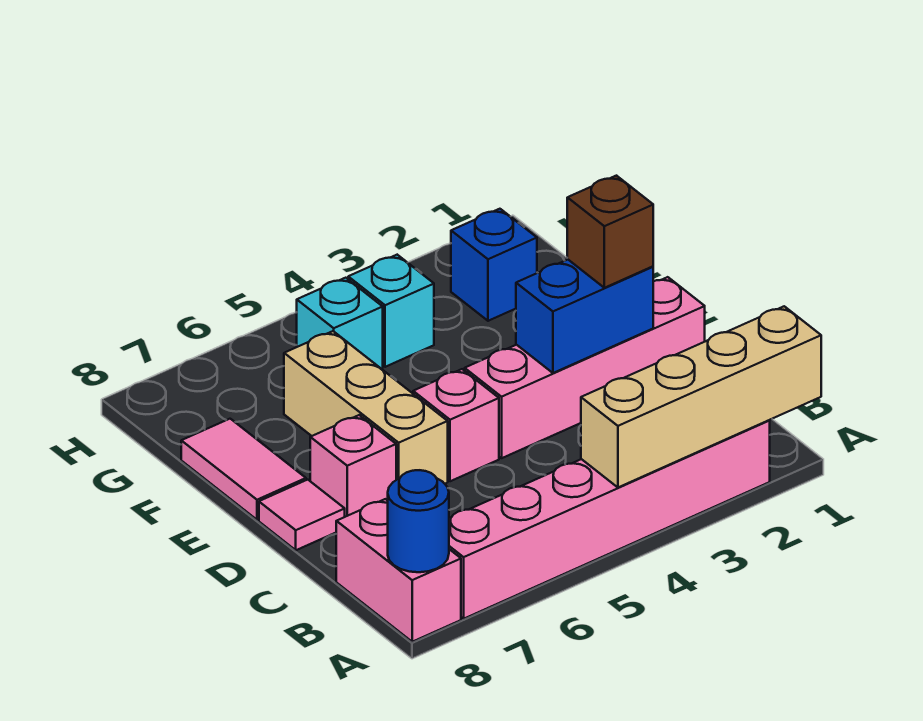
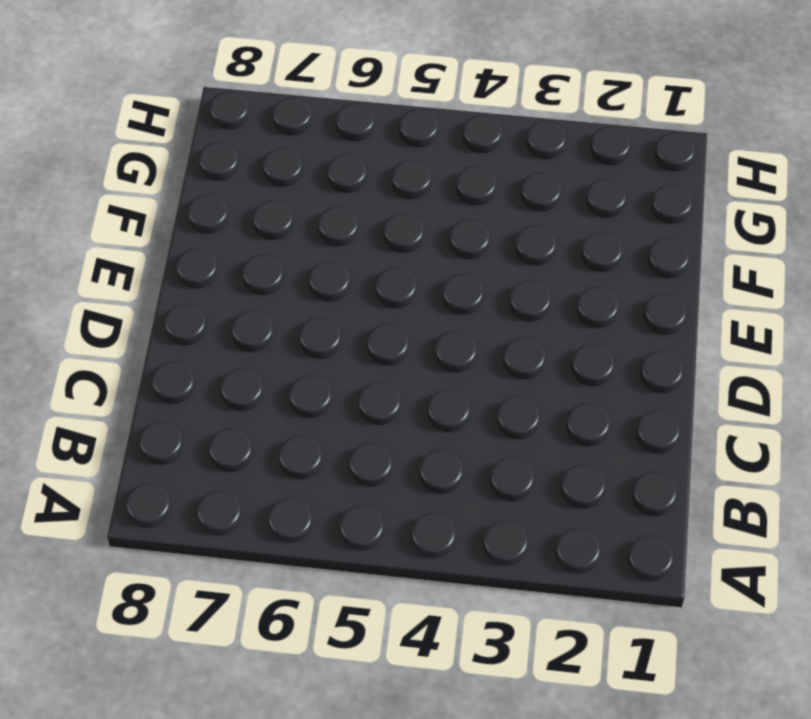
none -> pink 1x6 brick [449,420,770,619]
none -> pink 1x2 brick [336,499,461,642]
none -> pink 1x4 brick [465,277,705,458]

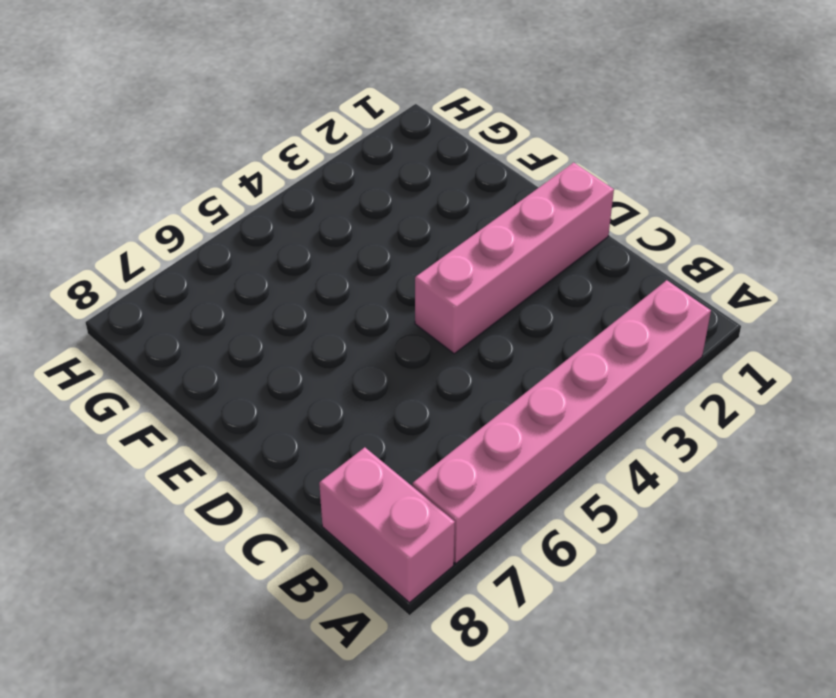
none -> pink 1x1 brick [413,369,499,481]
none -> tan 1x3 brick [284,331,448,484]
none -> pink 1x1 brick [310,415,396,517]

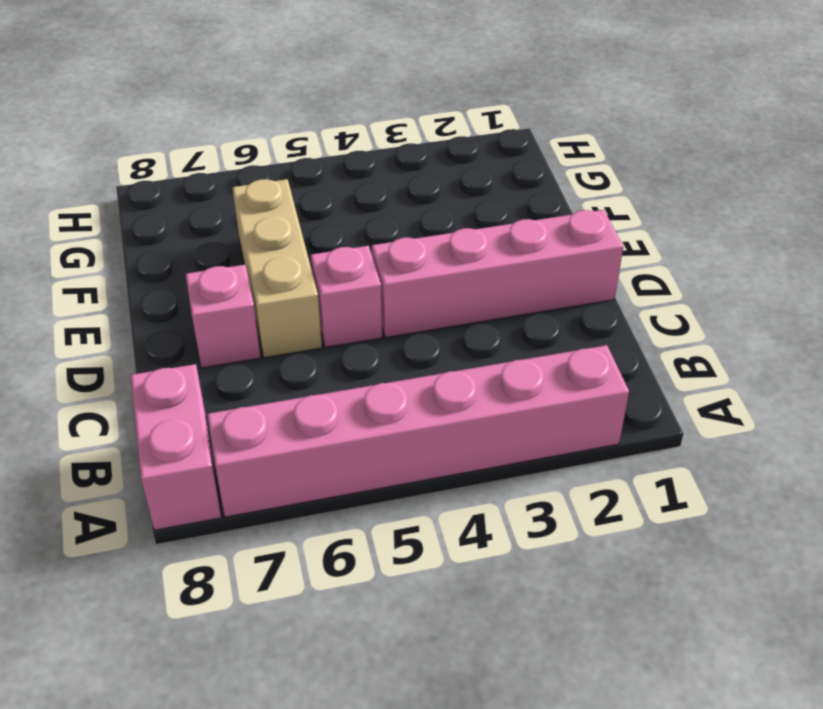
none -> pink 1x1 tile [259,480,345,550]
none -> pink 1x2 tile [181,419,306,520]
none -> blue 1x1 brick [451,209,537,321]

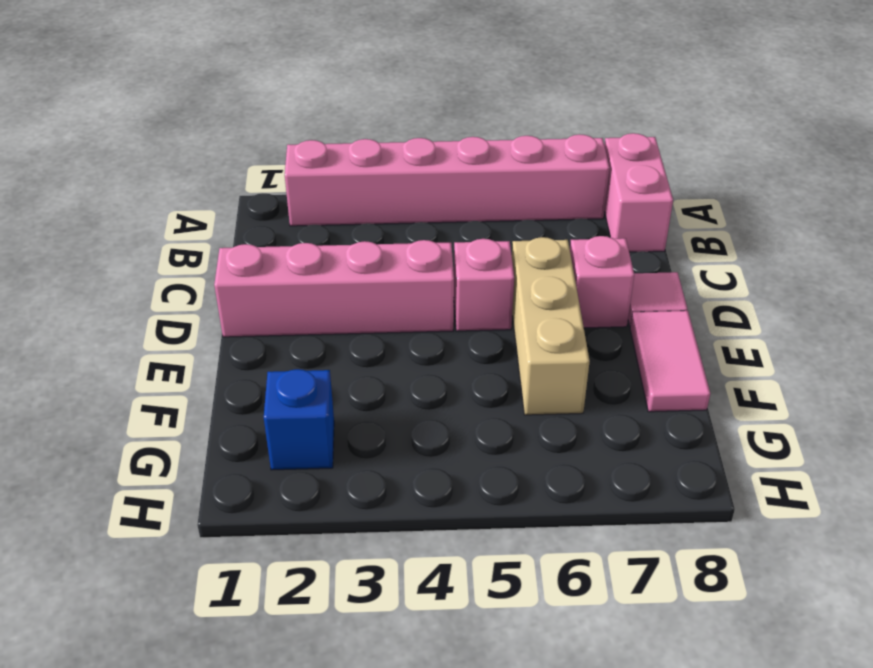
none -> cyan 1x1 brick [348,255,434,367]
none -> cyan 1x1 brick [297,278,383,369]
none -> tan 1x4 brick [581,306,821,487]

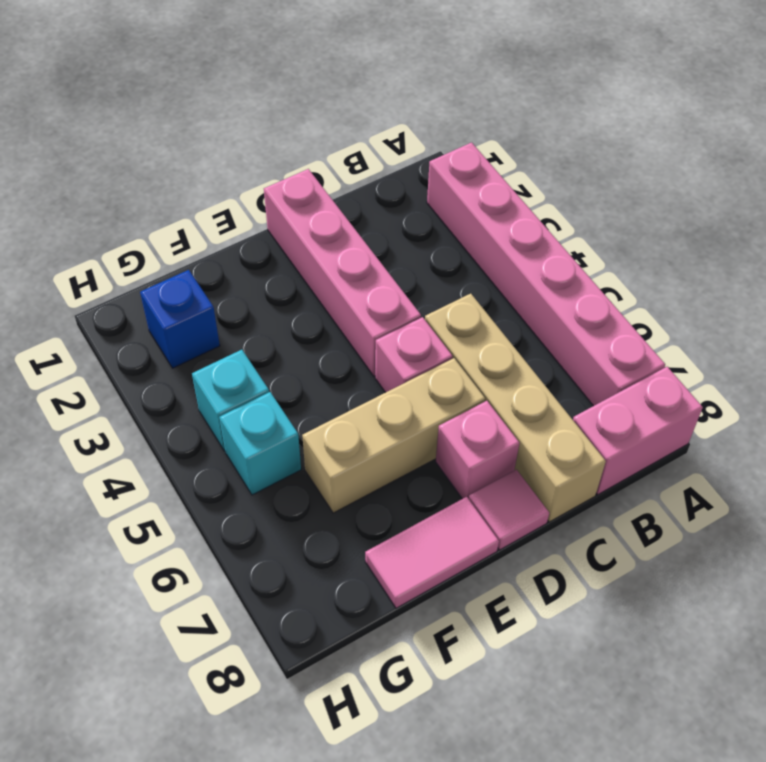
tan 1x4 brick [425,294,606,522] -> tan 1x4 brick moved to [581,306,821,487]
none -> blue 1x1 round brick [388,470,449,572]
none -> blue 1x2 brick [516,260,653,373]
none -> brown 1x1 brick [567,176,653,288]

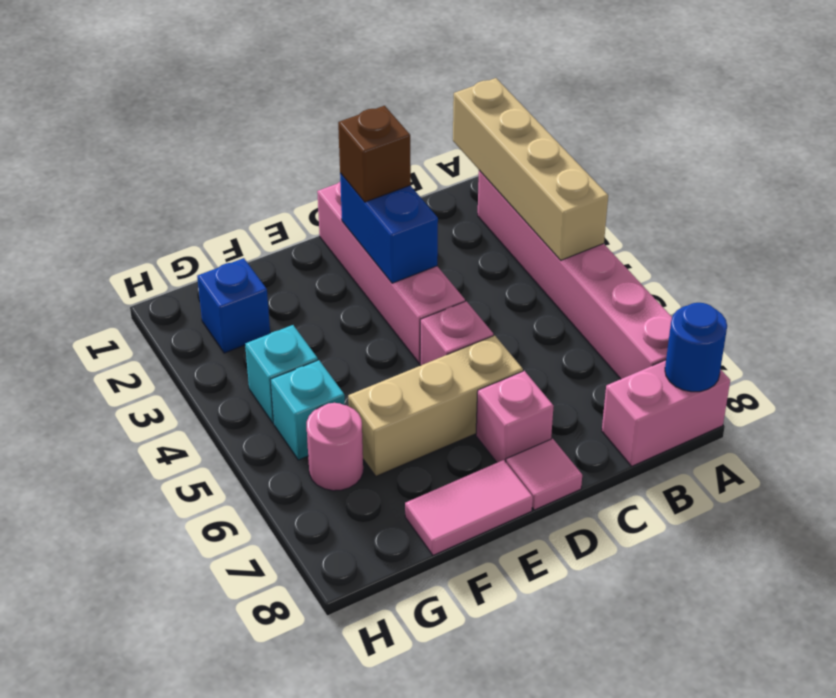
pink 1x1 round brick [307,403,363,491] -> none

